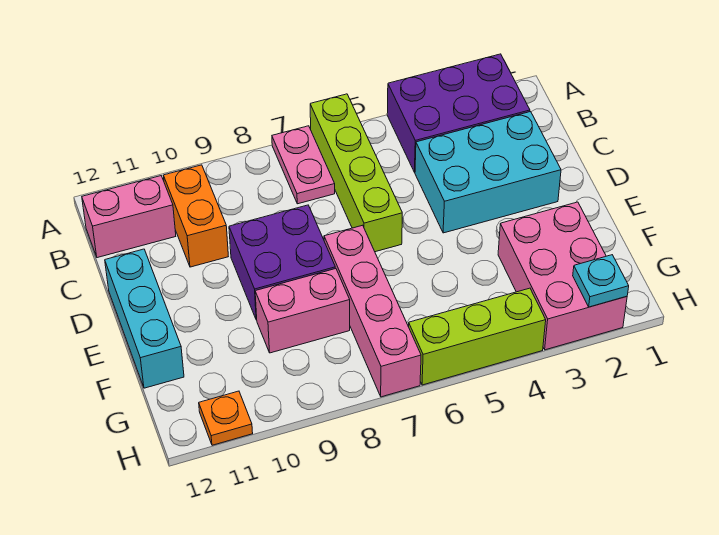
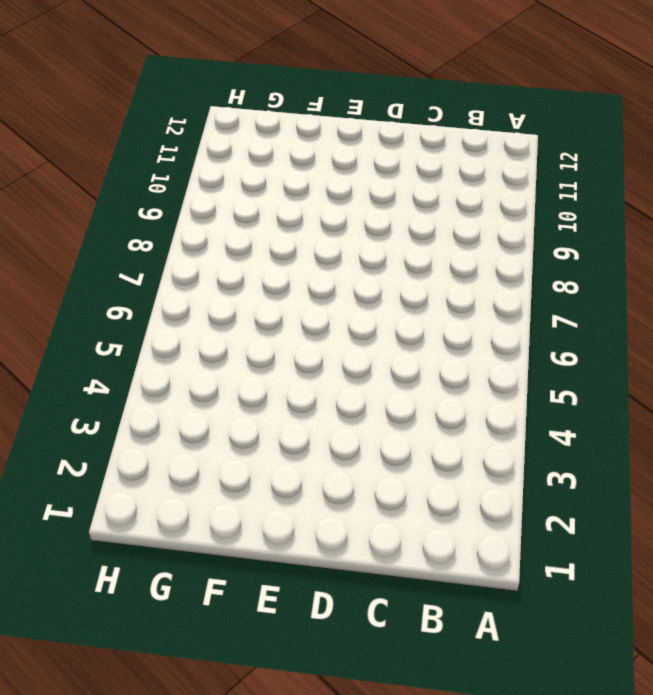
none -> purple 2x3 brick [387,54,530,172]
none -> lime 1x4 brick [310,94,402,252]
none -> pink 1x2 plate [272,126,335,204]

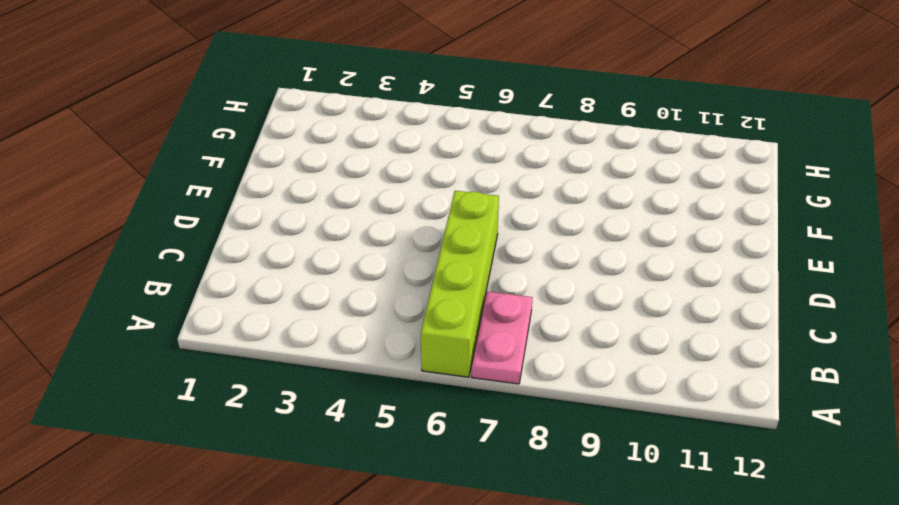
none -> purple 2x3 brick [387,54,530,172]
none -> orange 1x2 brick [163,165,228,267]
none -> pink 1x2 brick [82,176,176,258]

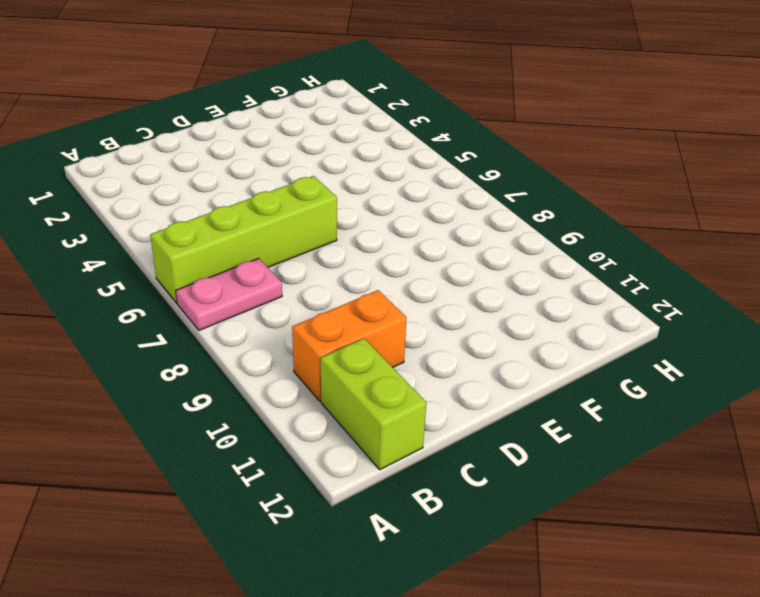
lime 1x2 brick [321,339,426,470] -> pink 1x2 brick [82,176,176,258]
none -> purple 2x3 brick [387,54,530,172]
none -> cyan 2x3 brick [415,112,561,233]
none -> purple 2x2 brick [229,205,335,320]

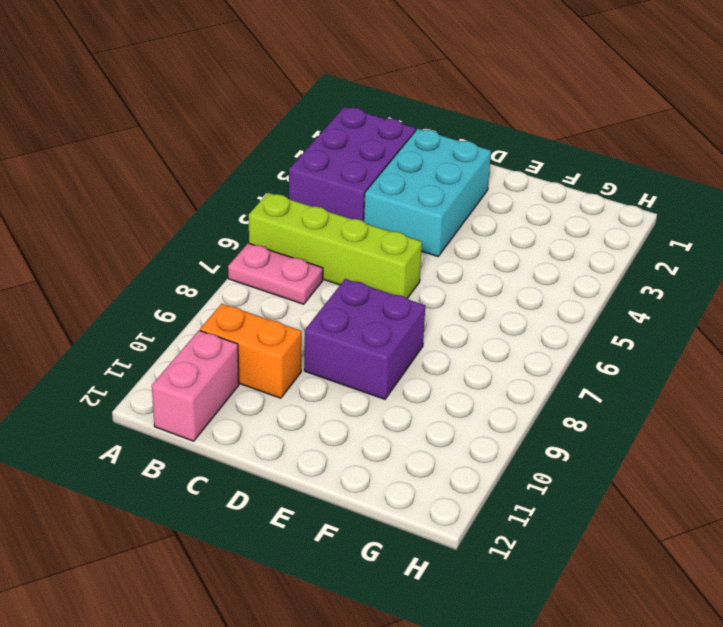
none -> cyan 1x3 brick [105,249,184,388]
none -> pink 1x4 brick [324,225,421,397]
none -> pink 2x3 brick [498,202,627,350]

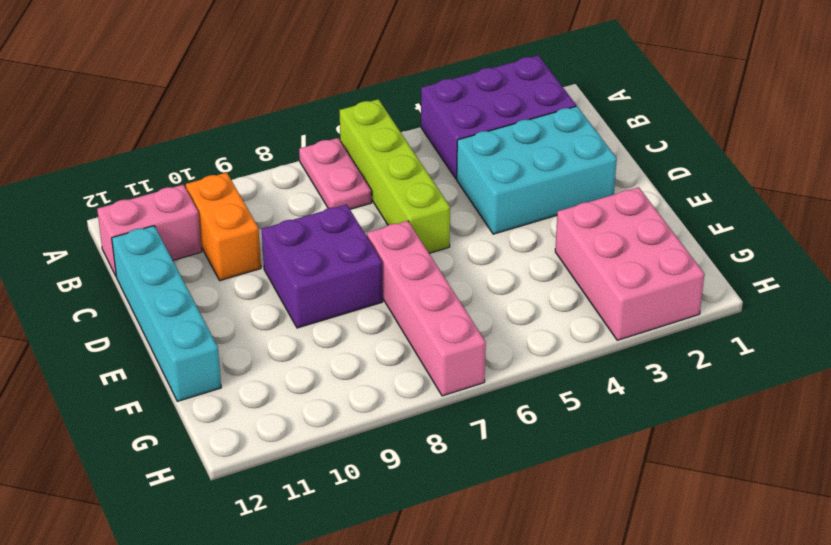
cyan 1x4 brick [112,226,221,401] -> cyan 1x3 brick [105,249,184,388]
none -> pink 1x2 brick [255,269,350,353]
none -> lime 1x3 brick [409,288,546,385]
none -> orange 1x1 plate [199,391,253,445]

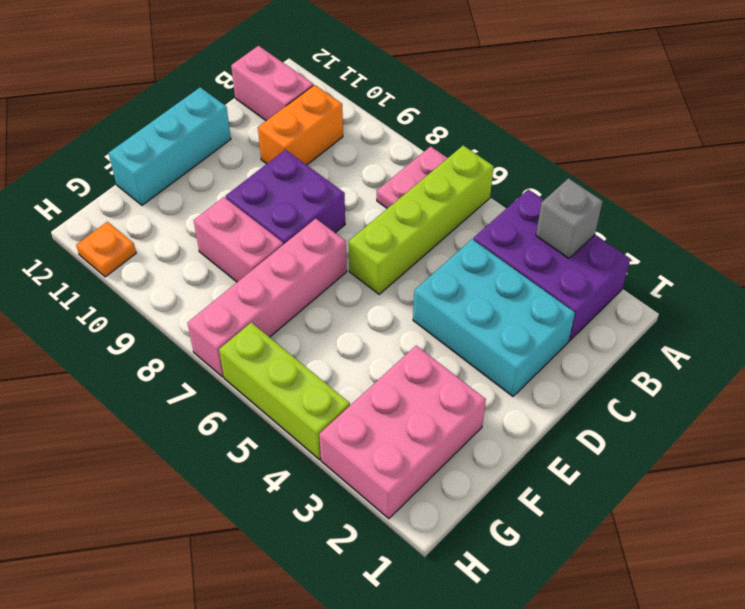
grey 1x1 brick [536,178,603,258] -> none
none -> cyan 1x1 plate [573,255,629,307]

